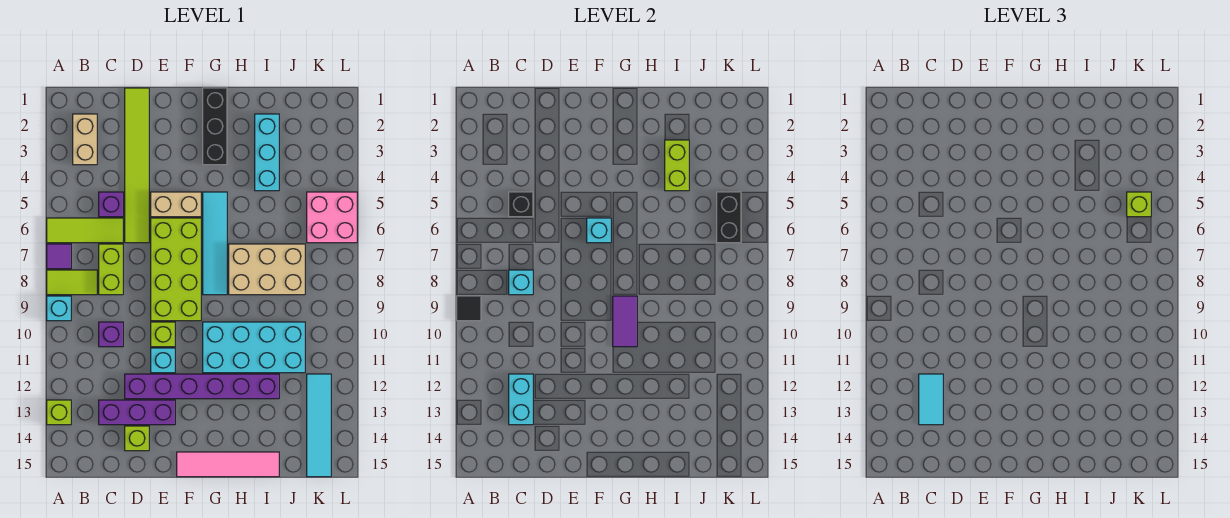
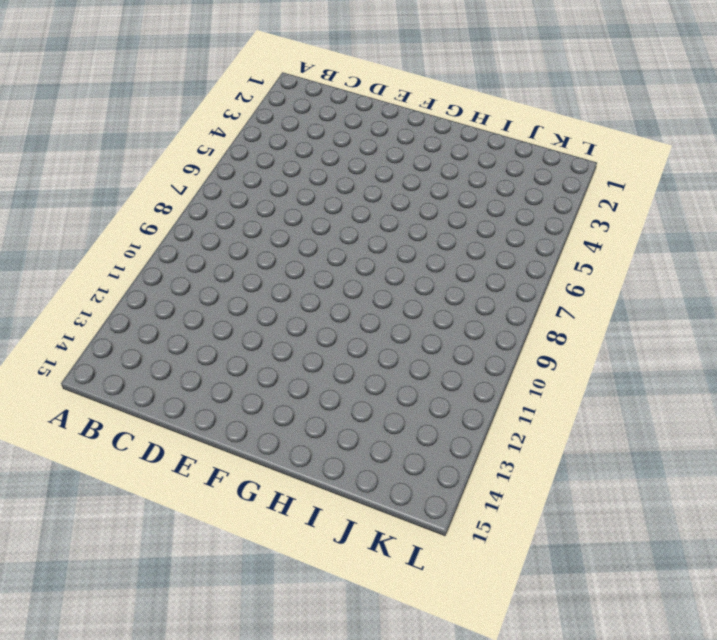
none -> lime 1x3 tile [47,218,123,243]
none -> purple 1x1 tile [47,244,71,269]
none -> lime 1x2 tile [47,270,97,295]
none -> cyan 1x1 brick [47,296,71,321]

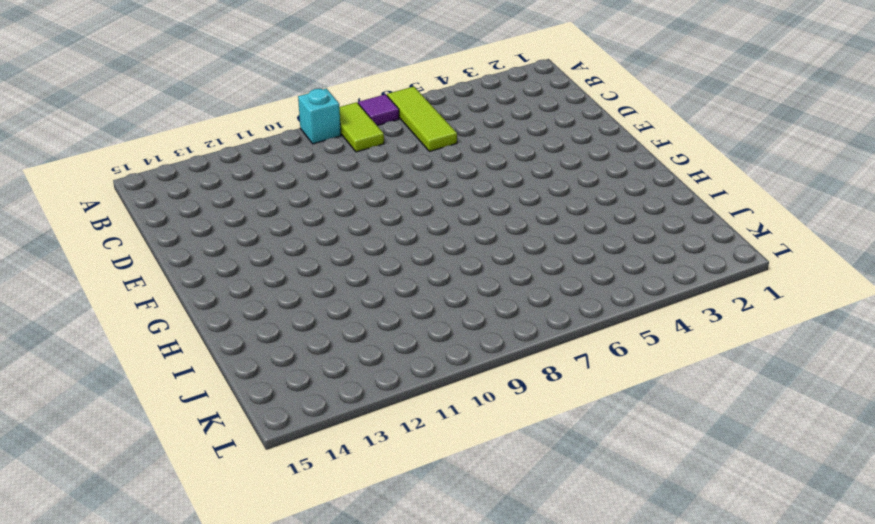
none -> lime 1x1 brick [47,400,71,425]
none -> tan 1x2 brick [73,114,97,165]
none -> purple 1x1 brick [99,192,123,217]
none -> lime 1x2 brick [99,244,123,295]

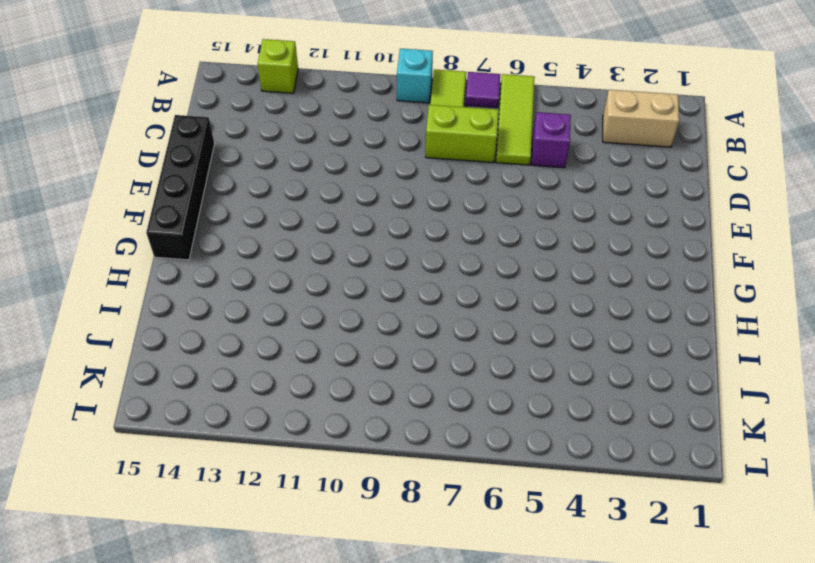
black 1x4 brick [146,115,214,260] -> pink 1x4 tile [177,452,279,477]
none -> purple 1x1 brick [99,322,123,347]
none -> purple 1x3 brick [99,400,175,425]
none -> lime 1x6 tile [125,88,149,243]
none -> purple 1x6 brick [125,374,279,399]

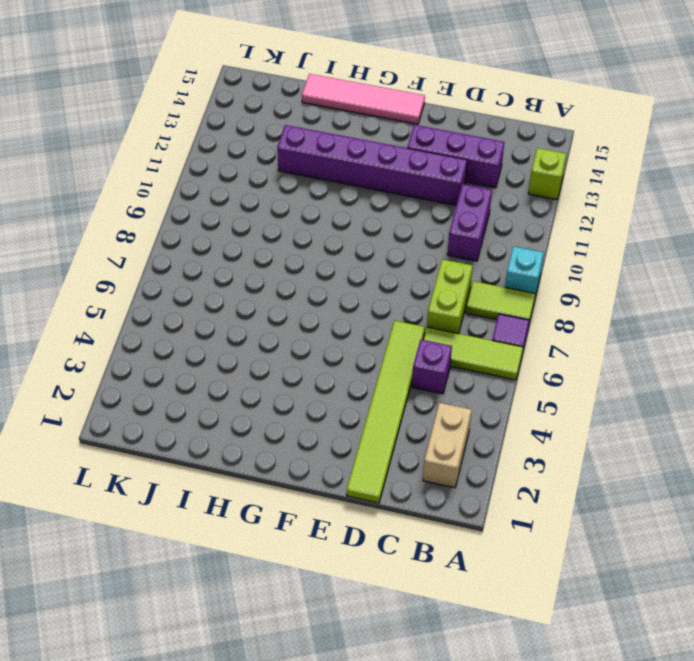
purple 1x2 brick [447,184,492,261] -> purple 1x1 brick [99,322,123,347]
none -> lime 1x1 brick [125,426,149,451]
none -> tan 1x2 brick [151,192,201,217]
none -> lime 2x4 brick [151,218,201,321]
none -> lime 1x1 brick [151,322,175,347]

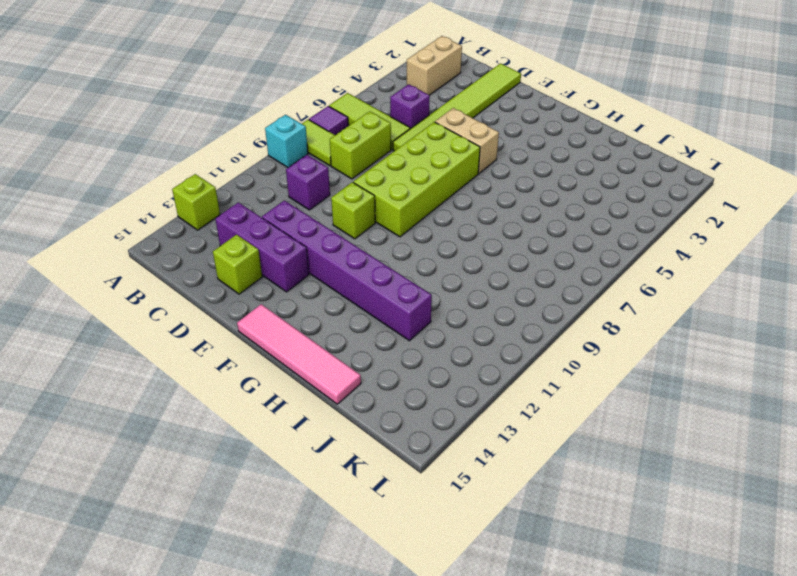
none -> cyan 1x1 brick [151,348,175,373]
none -> black 1x3 brick [203,88,227,165]
none -> cyan 1x4 tile [203,192,227,295]
none -> cyan 2x4 brick [203,322,305,373]

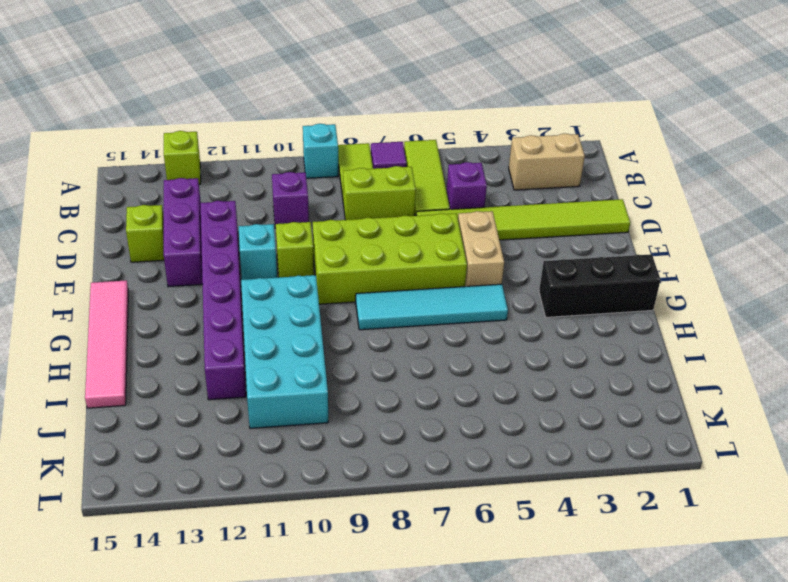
none -> tan 2x3 brick [229,244,305,295]
none -> cyan 1x3 brick [255,114,279,191]
none -> pink 2x2 brick [307,192,357,243]
none -> cyan 1x4 tile [307,374,331,477]

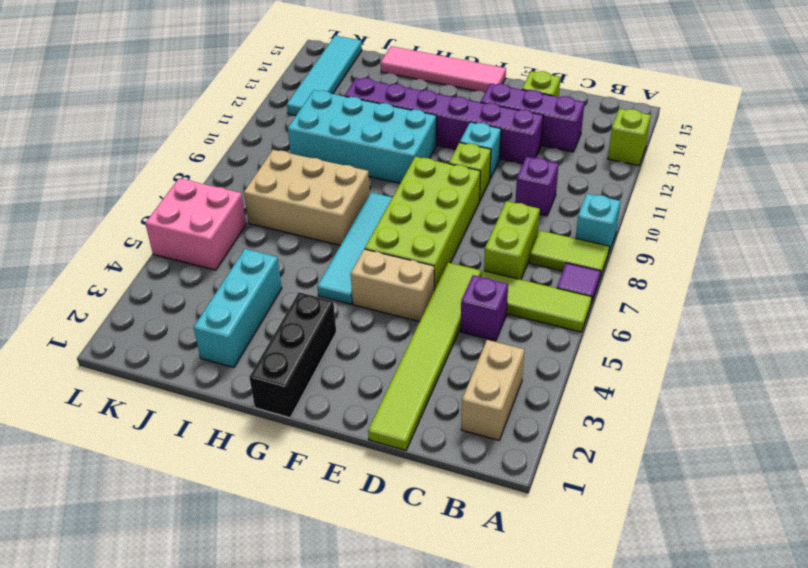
none -> black 1x1 tile [457,296,481,321]
none -> black 1x1 brick [509,192,533,217]
none -> cyan 1x1 brick [509,270,533,295]
none -> cyan 1x2 brick [509,374,533,425]

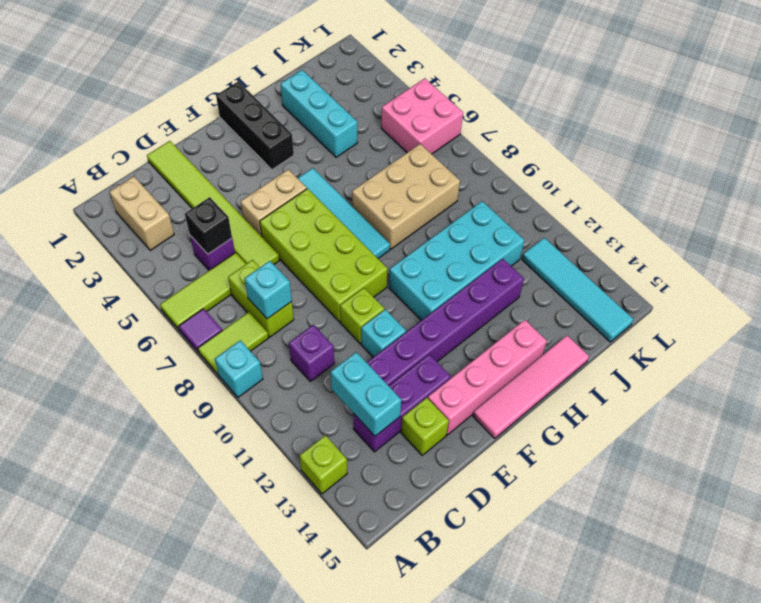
pink 1x4 brick [428,320,547,435] -> none
none -> black 1x1 tile [457,296,481,321]
none -> cyan 1x1 brick [587,218,611,243]
none -> purple 1x2 tile [613,296,637,347]
none -> lime 1x2 brick [665,140,689,191]

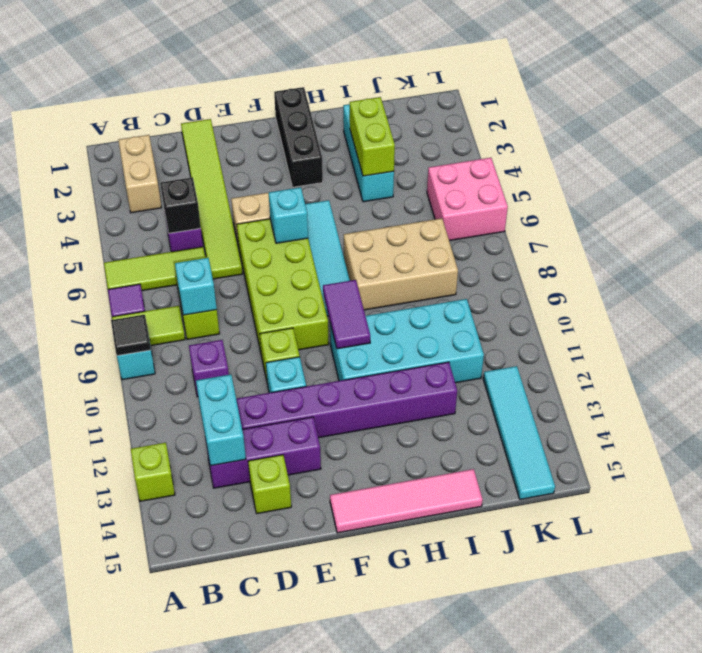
none -> black 1x2 brick [717,192,741,243]
none -> cyan 1x2 tile [919,374,943,425]
none -> lime 1x1 brick [1127,192,1151,217]

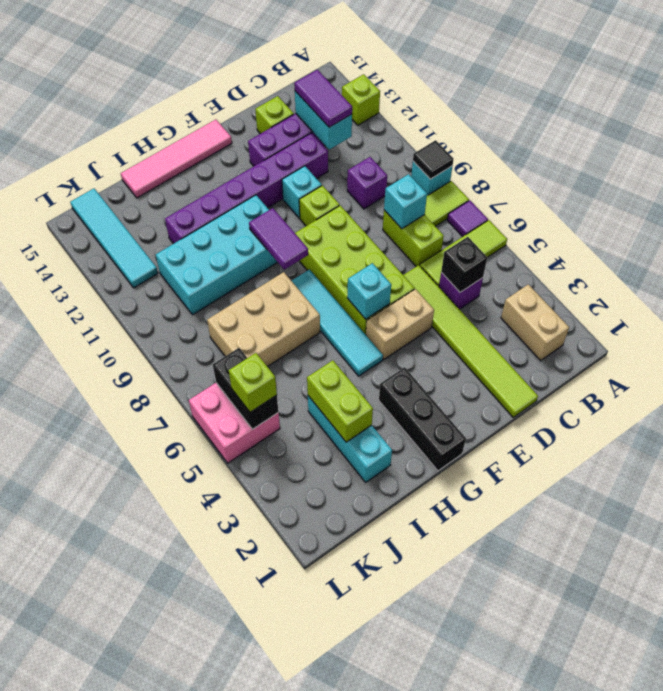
purple 1x2 tile [294,70,352,127] -> cyan 1x2 tile [919,374,943,425]

